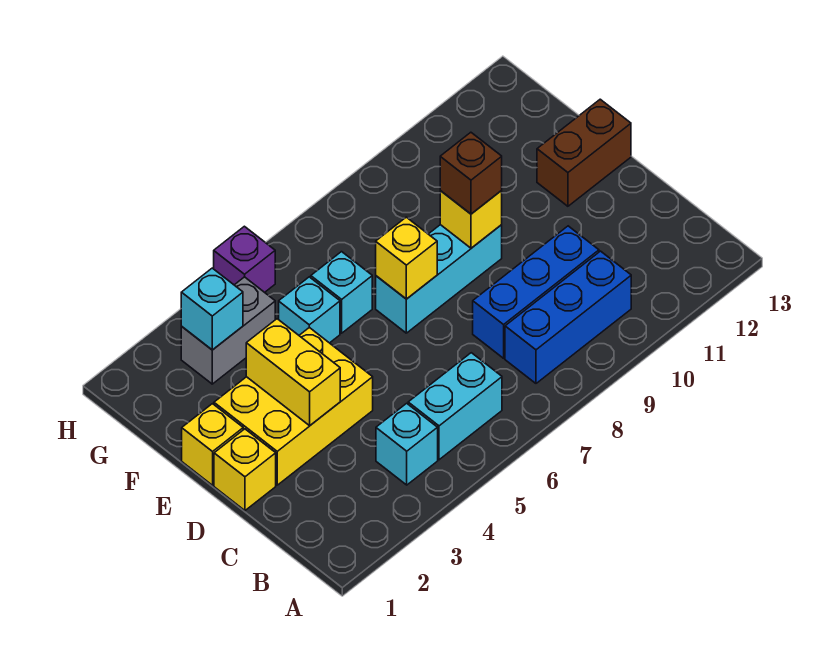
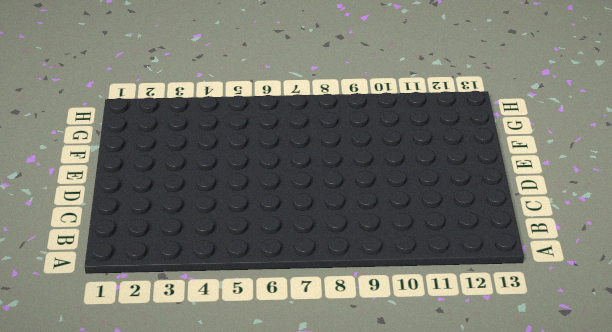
none -> cyan 1x1 brick [376,403,438,485]
none -> cyan 1x2 brick [408,353,502,460]
none -> blue 1x3 brick [505,251,631,383]

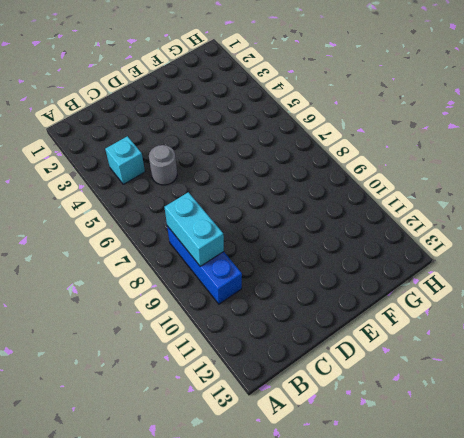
cyan 1x2 brick [164,192,224,266] -> cyan 1x2 brick moved to [408,353,502,460]
grey 1x1 round brick [149,145,177,185] -> none
none -> blue 1x3 brick [473,226,599,358]
none -> yellow 1x1 brick [214,429,276,510]
none -> yellow 2x3 brick [214,327,373,485]

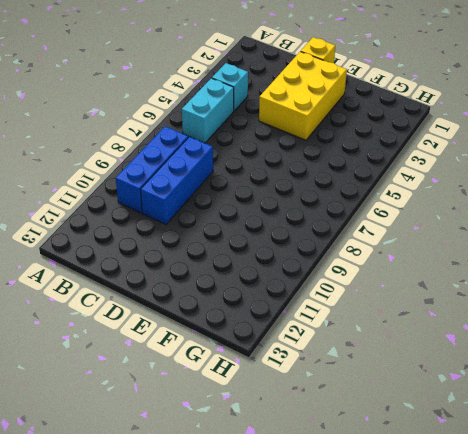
none -> yellow 1x1 brick [182,404,243,485]
none -> cyan 1x3 brick [376,225,502,333]
none -> brown 1x2 brick [537,99,631,206]

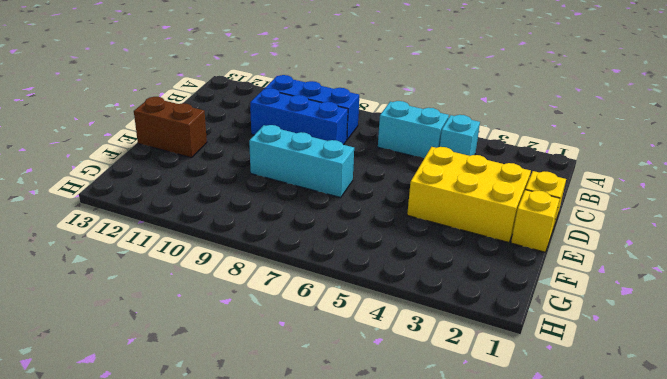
none -> cyan 1x1 brick [279,277,340,343]
none -> cyan 1x1 brick [311,252,372,333]
none -> grey 1x2 brick [181,277,275,384]

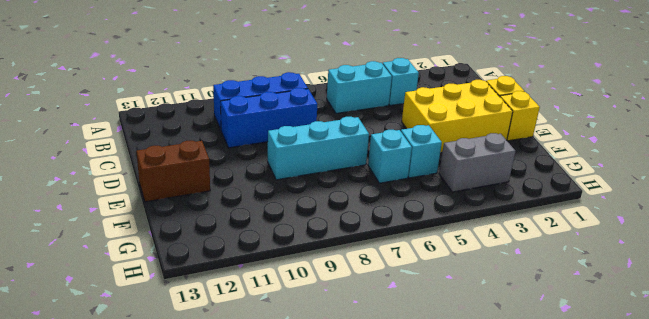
none -> purple 1x1 brick [214,226,275,292]
none -> yellow 1x2 brick [246,319,340,426]
none -> yellow 1x1 brick [376,217,437,299]

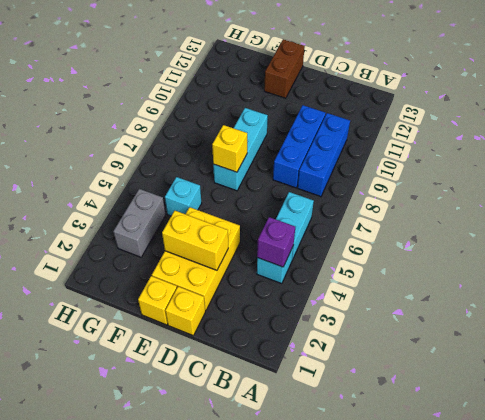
purple 1x1 brick [257,217,295,267] -> purple 1x1 brick moved to [214,226,275,292]
none -> cyan 1x1 brick [311,252,372,333]
none -> yellow 1x1 brick [440,191,502,248]
none -> cyan 1x1 brick [181,268,243,350]

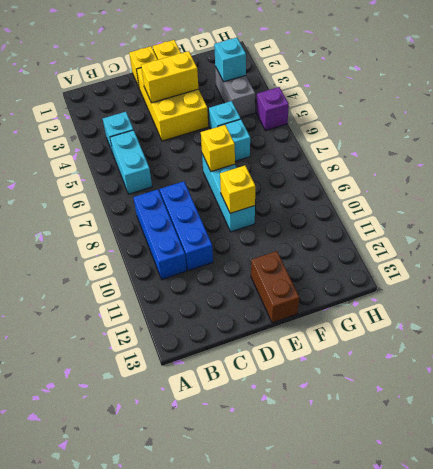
none -> brown 1x1 brick [440,132,502,214]

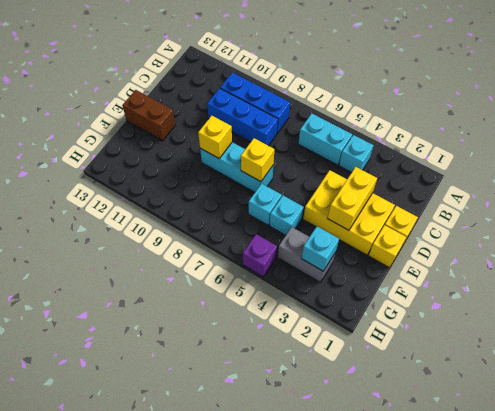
none -> brown 1x1 brick [440,132,502,214]

